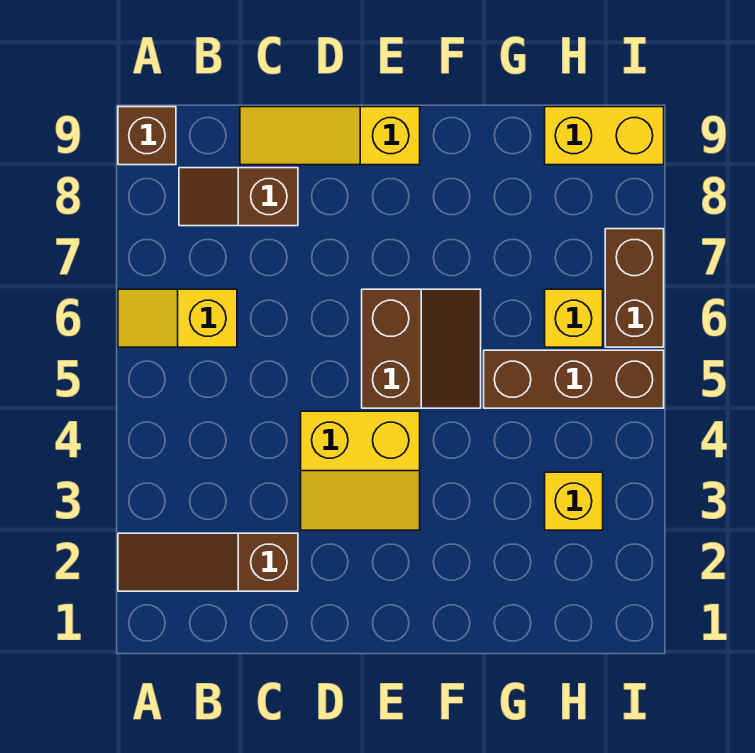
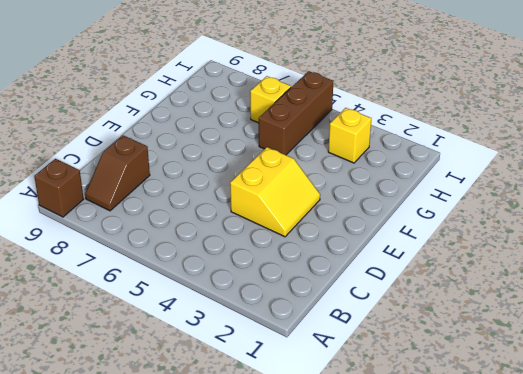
none -> brown 1x3 slope [118,533,298,591]
none -> yellow 1x2 slope [118,289,237,347]
none -> yellow 1x3 slope [240,107,420,165]

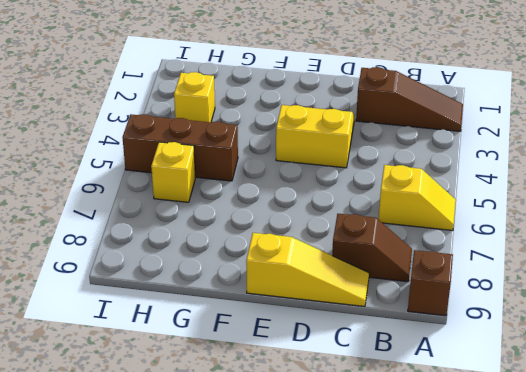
none -> brown 2x2 slope [362,289,481,408]
none -> yellow 1x2 brick [545,107,664,165]
none -> brown 1x2 brick [605,229,664,347]

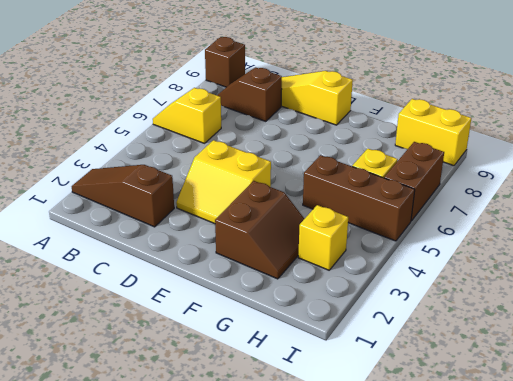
brown 2x2 slope [215,181,304,279] -> brown 2x2 slope moved to [362,289,481,408]

